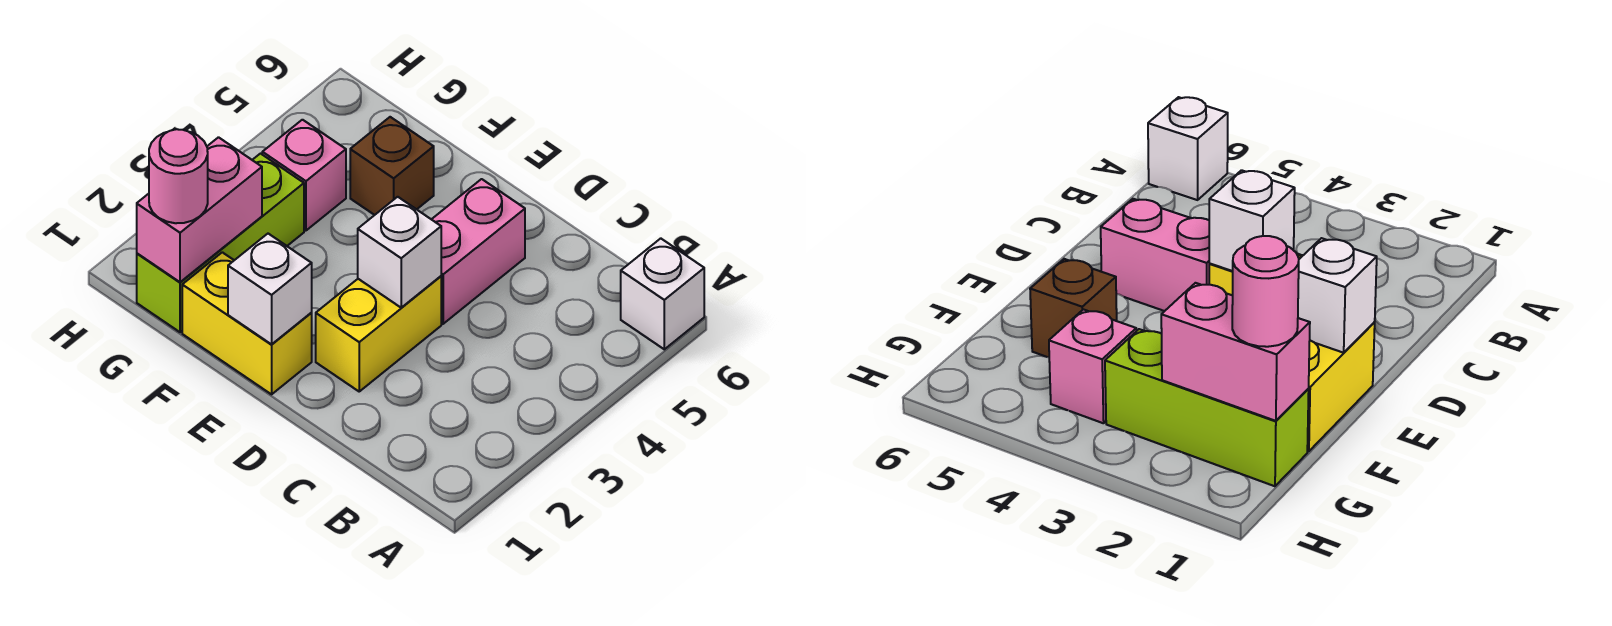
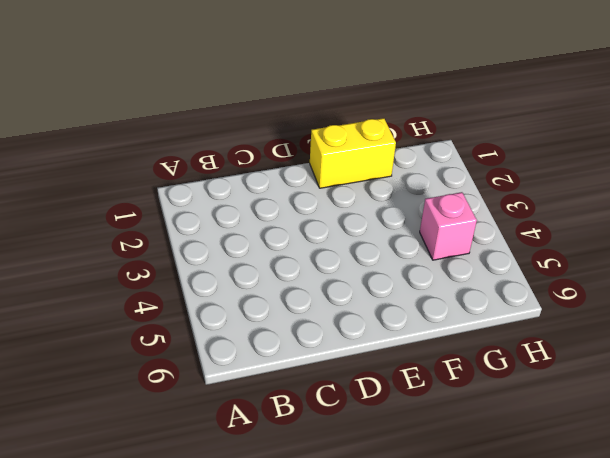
none -> white 1x1 brick [621,238,704,349]
none -> yellow 1x2 brick [316,276,441,391]

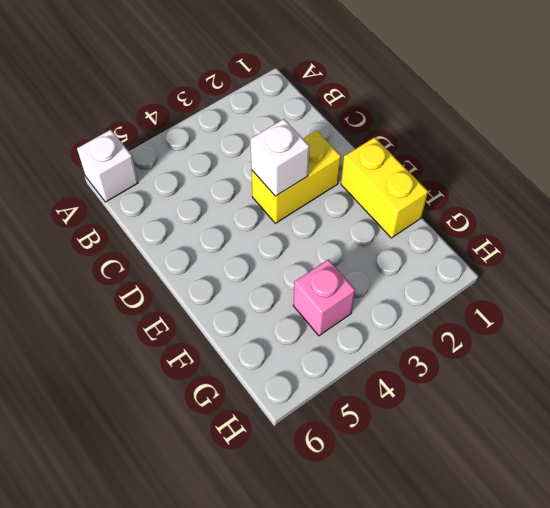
none -> pink 1x2 brick [432,179,525,324]
none -> brown 1x1 brick [350,117,434,215]

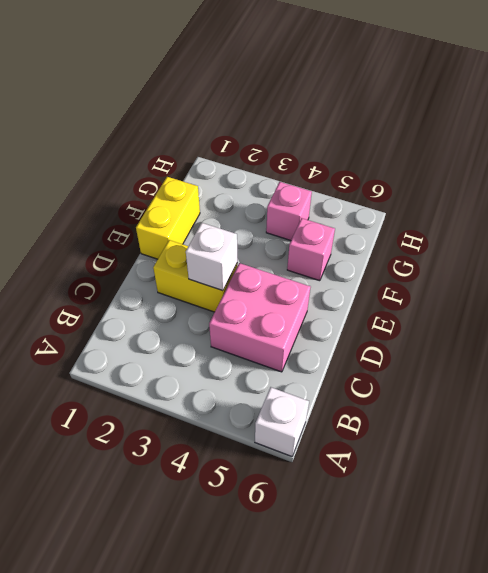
pink 2x2 brick [209,263,310,372] -> pink 1x2 brick [432,179,525,324]
pink 1x1 brick [287,218,335,281] -> brown 1x1 brick [350,117,434,215]
none -> lime 1x3 brick [137,154,304,332]
none -> white 1x1 brick [228,234,312,344]

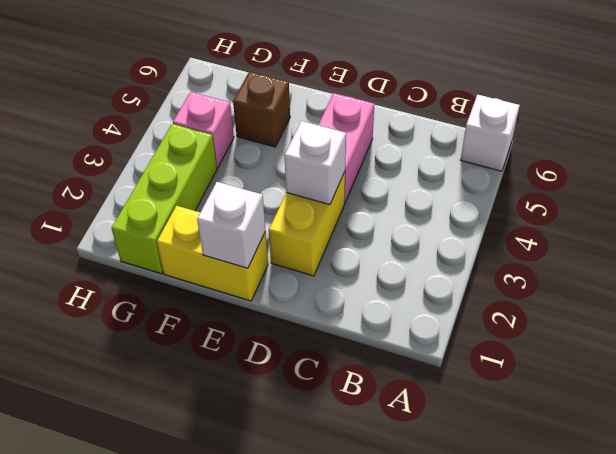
none -> pink 1x2 brick [137,137,262,282]
none -> pink 1x1 round brick [149,129,208,223]

